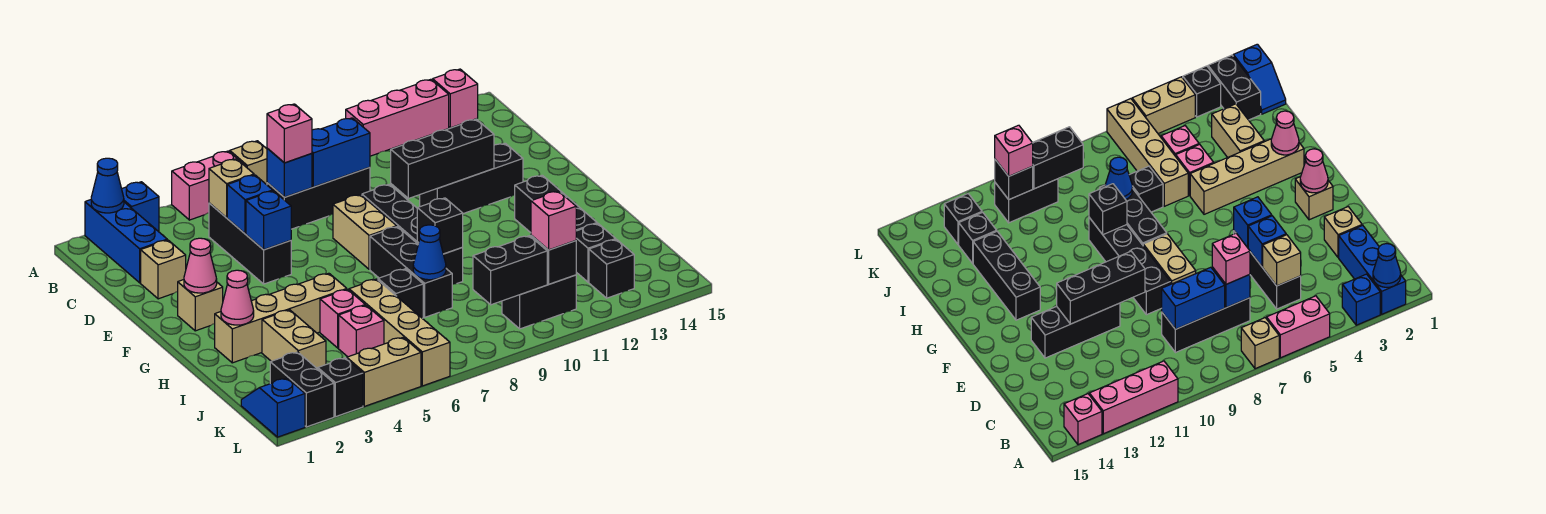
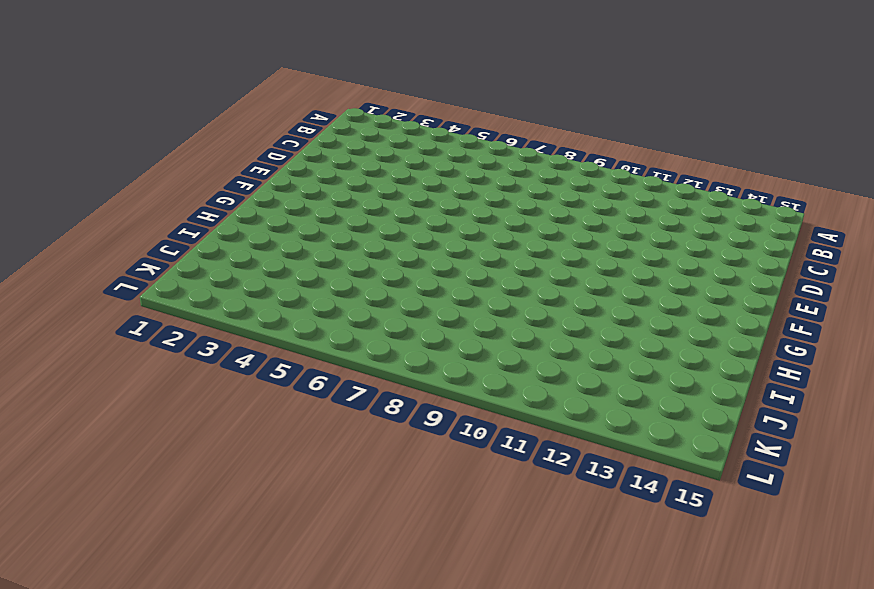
none -> blue 1x3 brick [85,200,167,283]
none -> blue 1x1 brick [122,182,159,231]
none -> pink 1x2 brick [172,151,246,220]
none -> tan 1x1 brick [230,141,267,185]

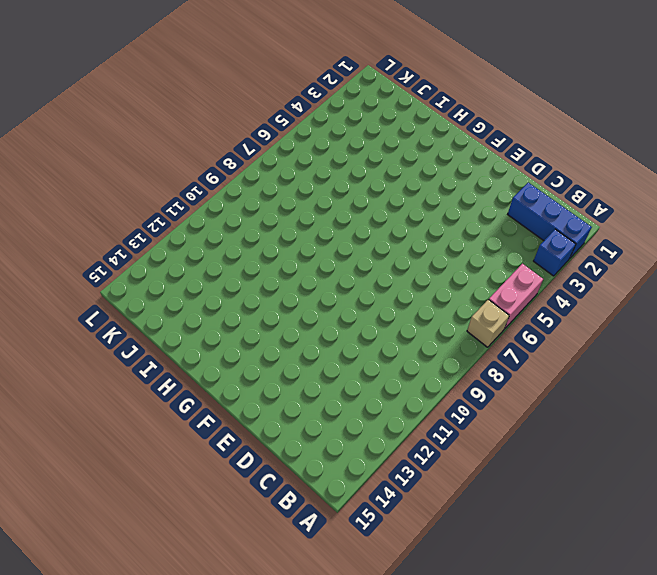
none -> pink 1x3 brick [346,79,449,156]
none -> pink 1x1 brick [433,69,478,128]
none -> black 1x3 brick [209,203,291,284]
none -> black 1x3 brick [267,167,370,229]

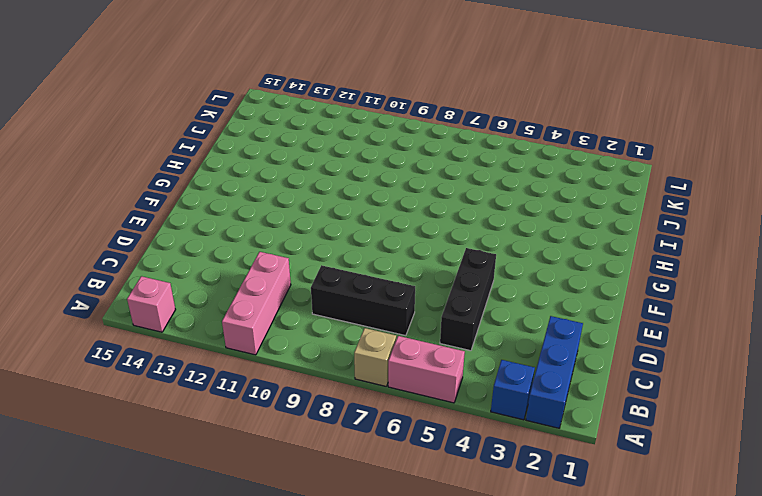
pink 1x3 brick [222,252,291,355] -> pink 1x3 brick turned to [346,79,449,156]
none -> tan 1x1 brick [141,240,186,299]
none -> tan 1x2 brick [333,195,397,269]
none -> black 1x4 brick [362,184,463,285]
none -> black 1x3 brick [420,143,523,214]

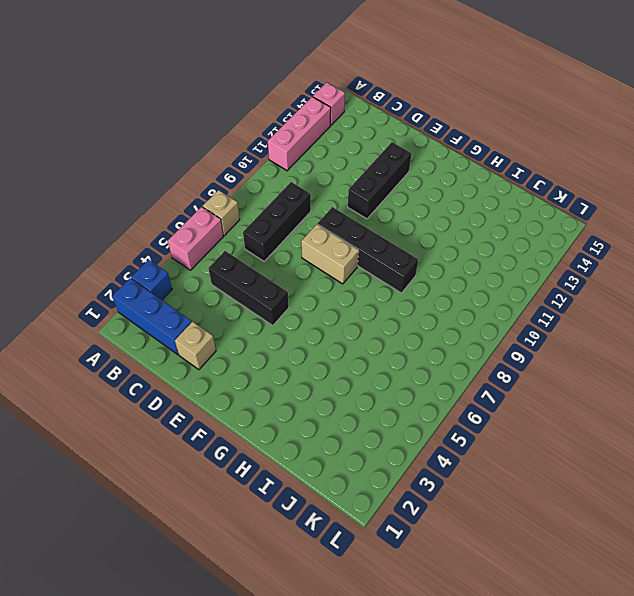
none -> tan 1x1 brick [178,280,223,331]
none -> black 1x3 brick [370,227,452,317]
none -> black 1x3 brick [515,175,597,233]
none -> tan 1x4 brick [215,273,347,363]

